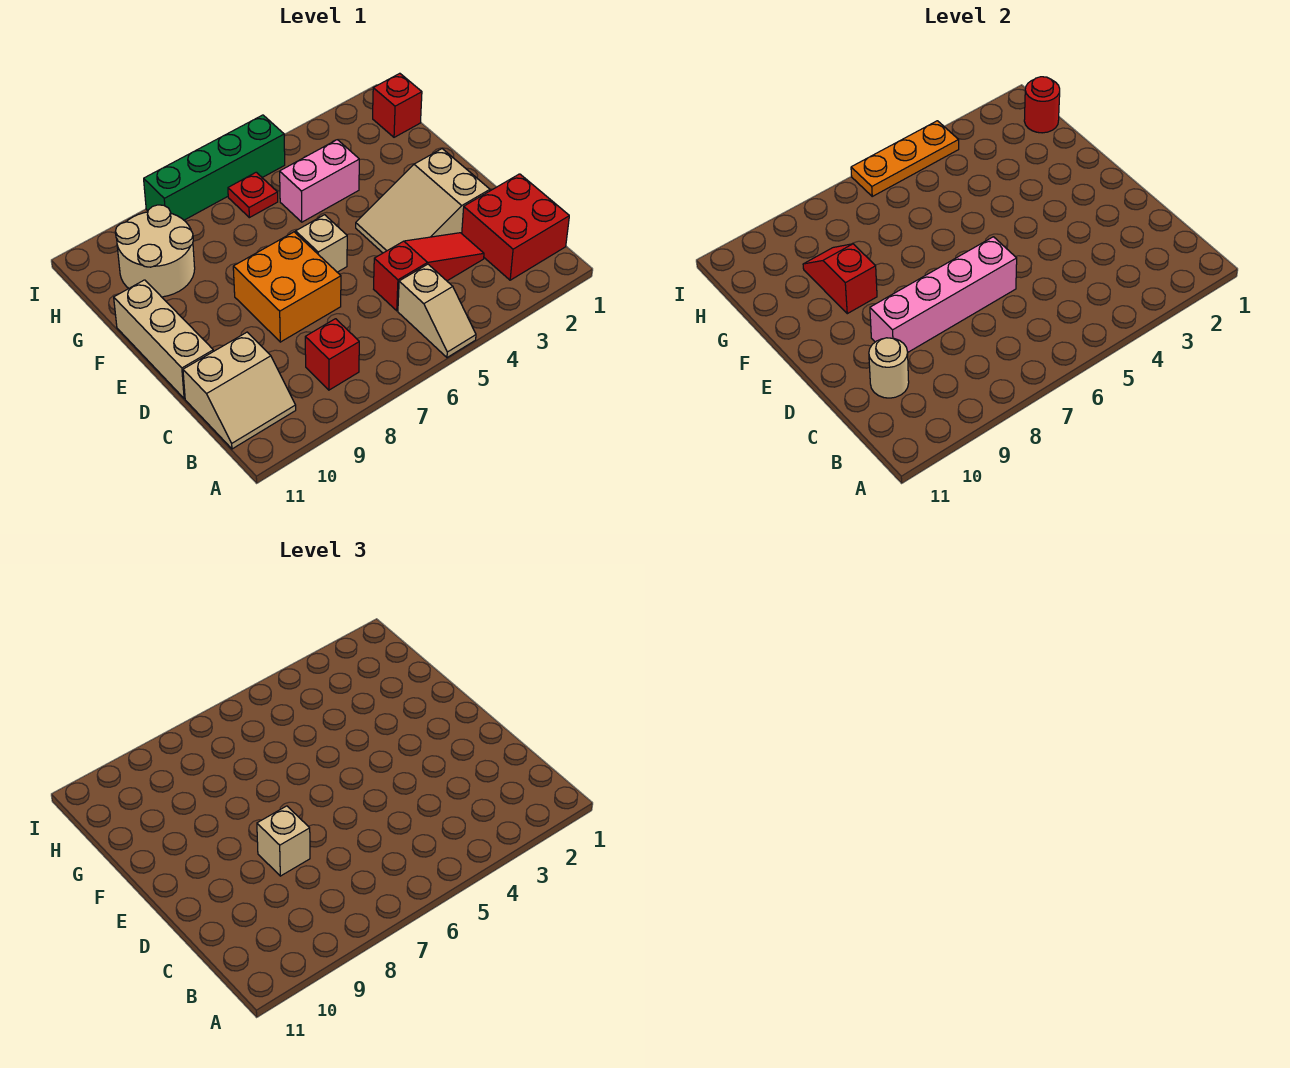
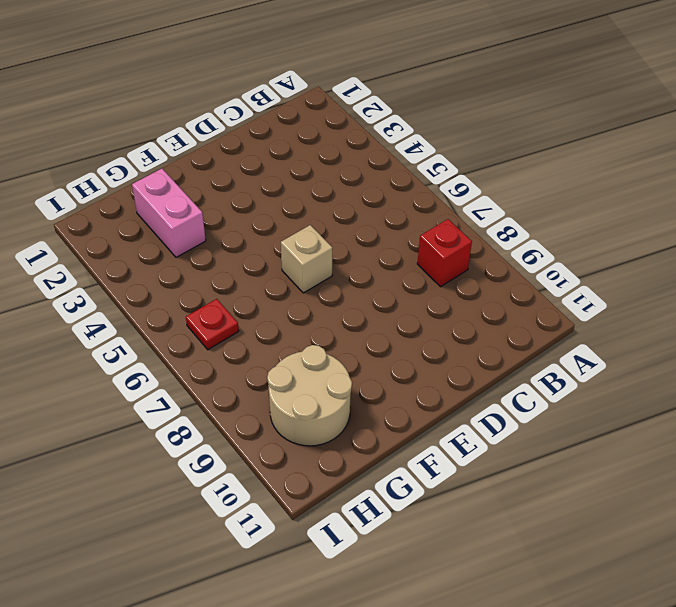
pink 1x2 brick [132,169,206,257] -> pink 1x2 brick moved to [280,140,359,222]
none -> tan 1x2 slope [398,264,476,358]
none -> red 2x2 brick [462,174,569,280]
none -> tan 2x2 slope [183,332,296,449]

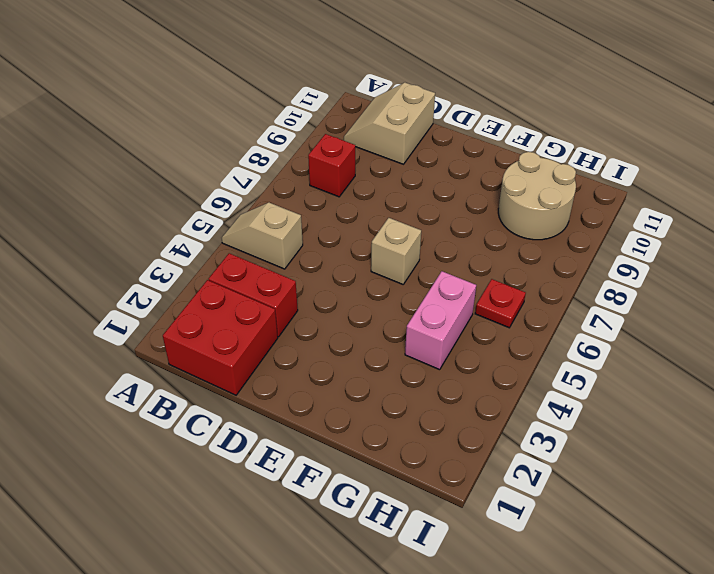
red 1x2 brick [209,253,298,337] -> red 1x3 slope [374,233,484,311]
none -> tan 2x3 slope [356,149,490,253]
none -> orange 2x2 brick [233,232,341,342]
none -> tan 1x3 brick [114,280,213,399]

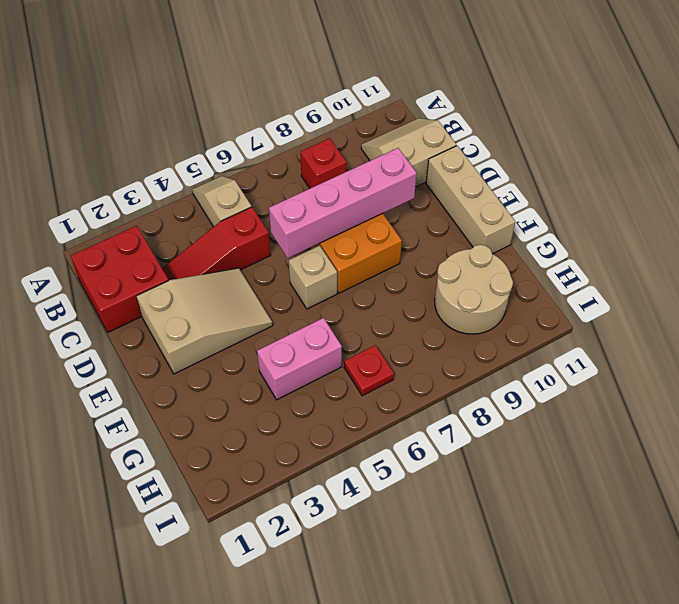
none -> red 1x1 brick [373,73,422,137]
none -> green 1x4 brick [144,115,285,220]
none -> tan 1x1 round brick [869,338,909,398]

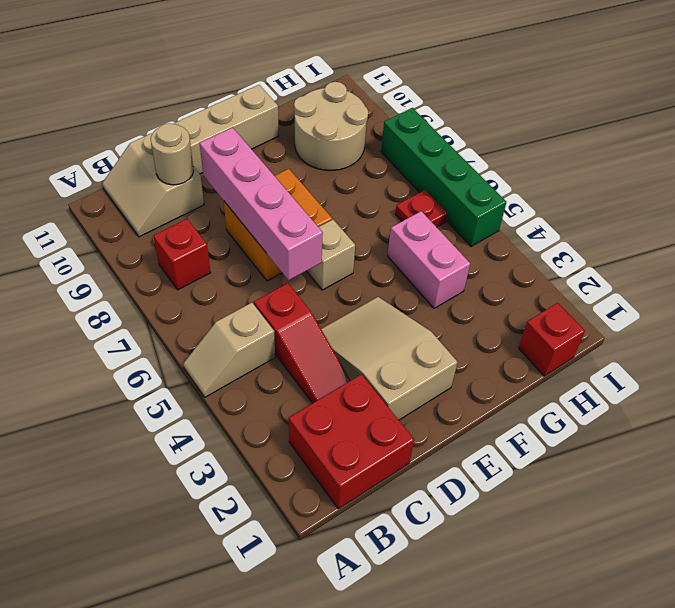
none -> red 1x2 slope [803,244,877,314]
none -> red 1x1 round brick [1024,77,1060,133]
none -> orange 1x3 plate [851,121,959,196]

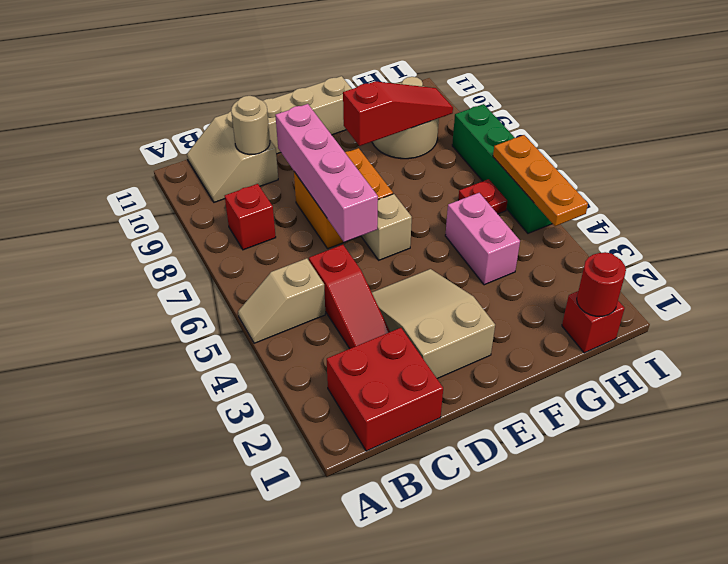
red 1x3 slope [343,81,453,146] -> red 1x2 slope [803,244,877,314]
none -> tan 1x1 brick [257,806,310,876]

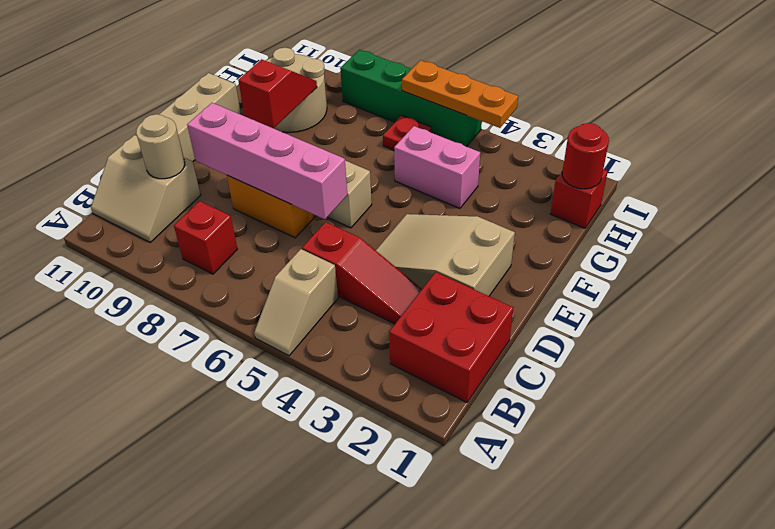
none -> tan 1x1 brick [257,806,310,876]

